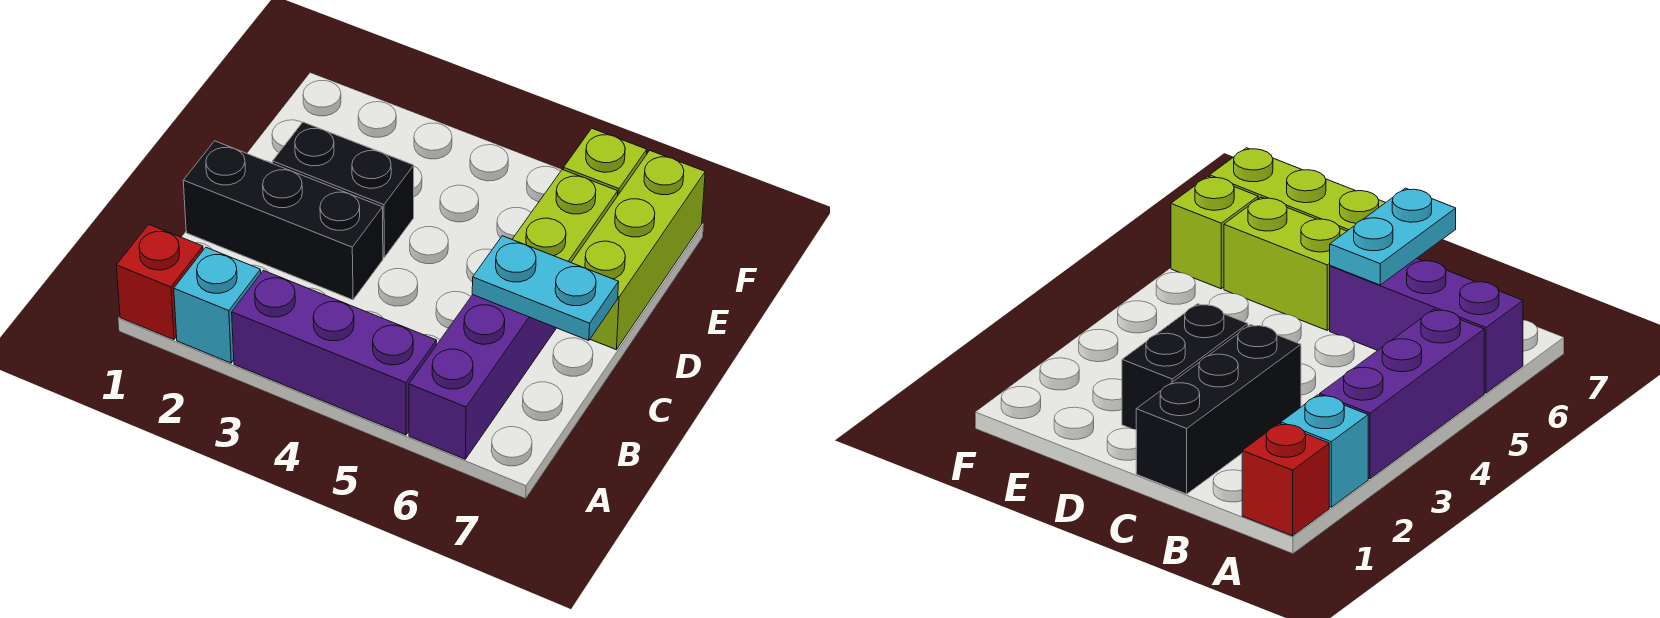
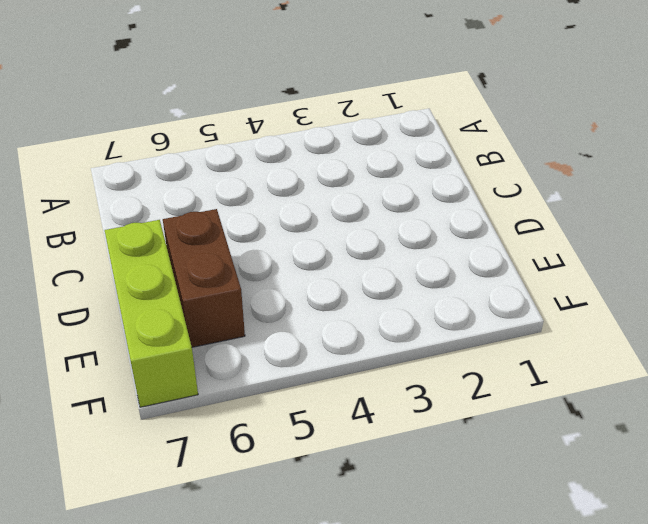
brown 1x2 brick [163,209,245,347] -> lime 1x2 brick [512,169,618,262]
none -> red 1x1 brick [116,224,203,340]
none -> cyan 1x1 brick [174,247,261,363]

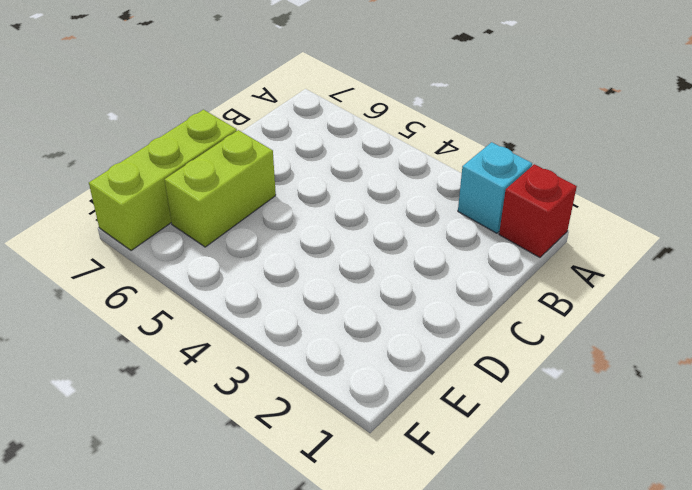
none -> purple 1x3 brick [232,270,437,435]
none -> purple 1x3 brick [409,295,556,459]

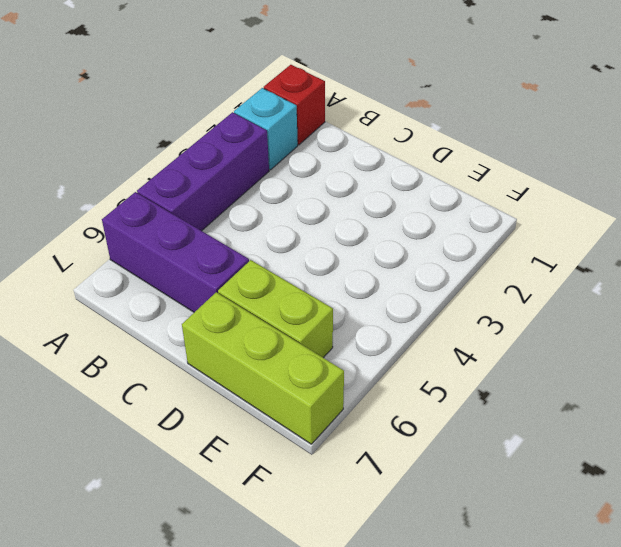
none -> black 1x3 brick [183,141,383,300]
none -> black 1x2 brick [272,122,414,257]

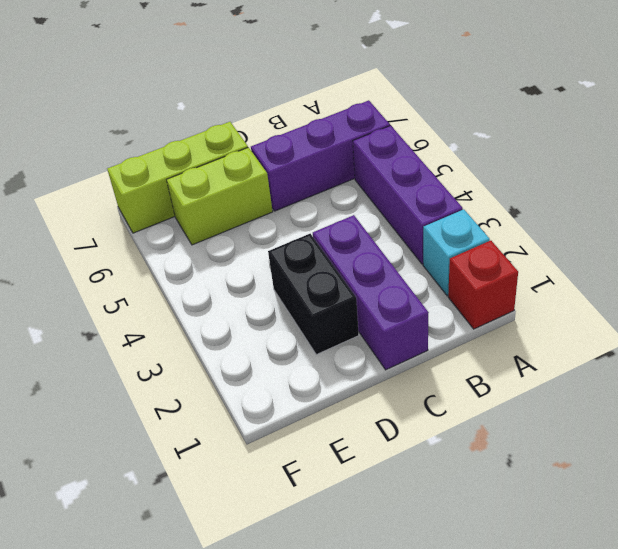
purple 1x3 brick [313,215,429,370] -> black 1x3 brick [183,141,383,300]
none -> lime 1x1 brick [564,128,647,196]
none -> cyan 1x2 plate [472,236,619,341]

